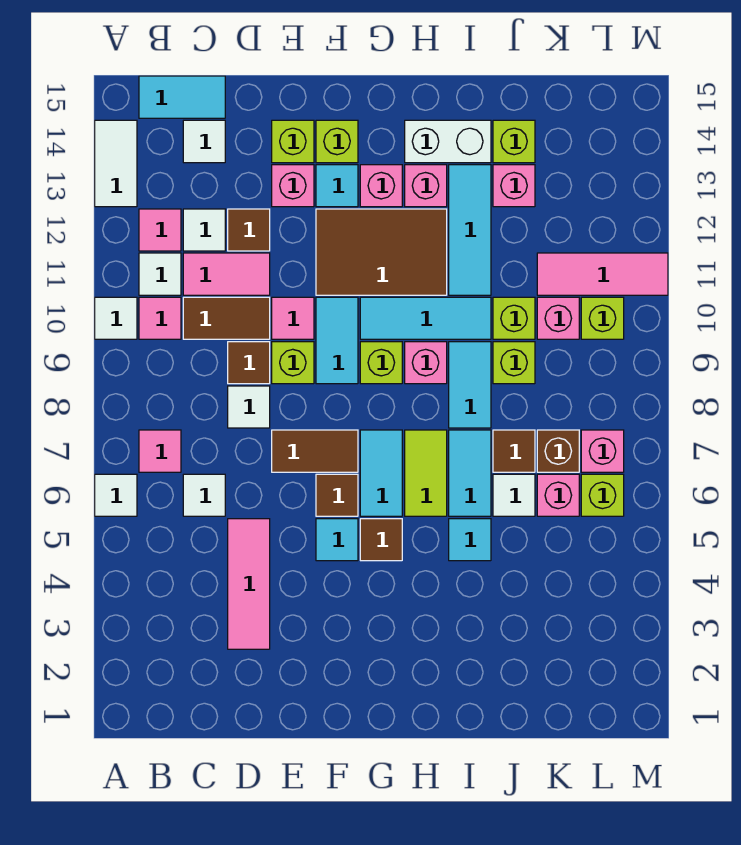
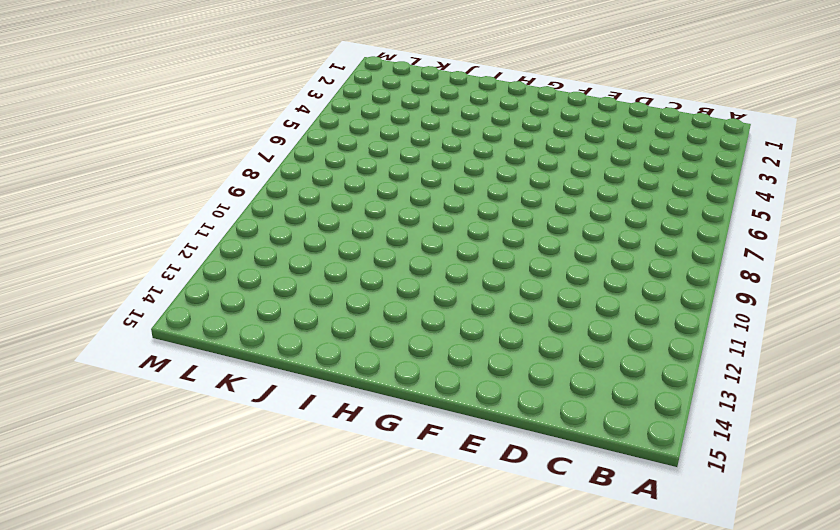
none -> white 1x1 tile [95,474,137,516]
none -> white 1x1 tile [95,297,137,339]
none -> white 1x2 tile [95,120,137,207]
none -> pink 1x1 tile [139,430,181,472]

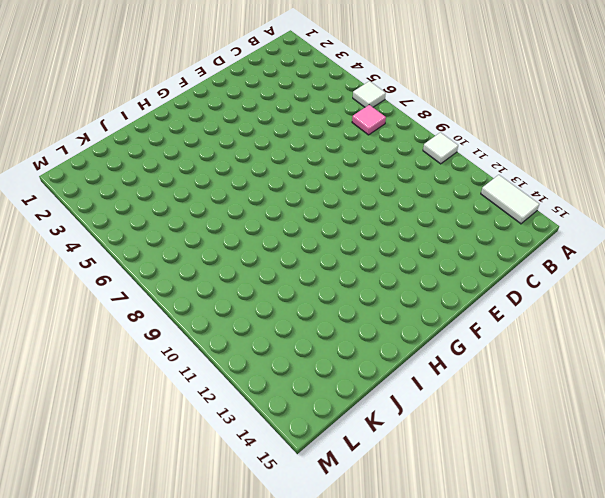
none -> pink 1x1 tile [139,297,181,339]
none -> white 1x1 tile [139,253,181,295]
none -> pink 1x1 tile [139,209,181,251]
none -> cyan 1x2 tile [139,76,225,118]

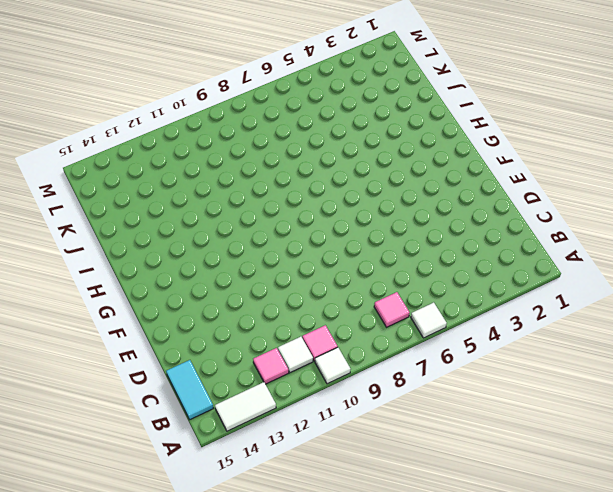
none -> white 1x1 tile [183,474,225,516]
none -> brown 1x2 tile [183,297,270,339]
none -> pink 1x2 tile [183,253,270,295]
none -> white 1x1 tile [183,209,225,251]

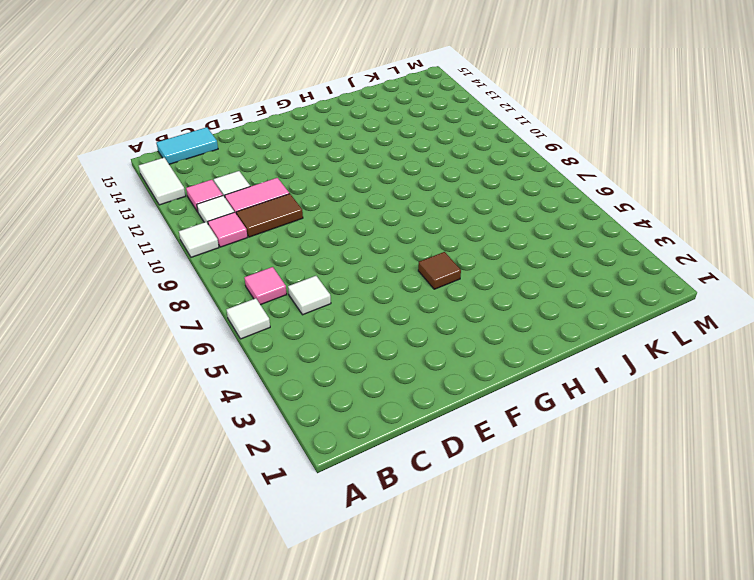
none -> white 1x1 tile [183,120,225,163]
none -> pink 1x3 tile [228,519,270,649]
none -> white 1x1 tile [228,386,270,428]
none -> brown 1x1 tile [228,342,270,384]

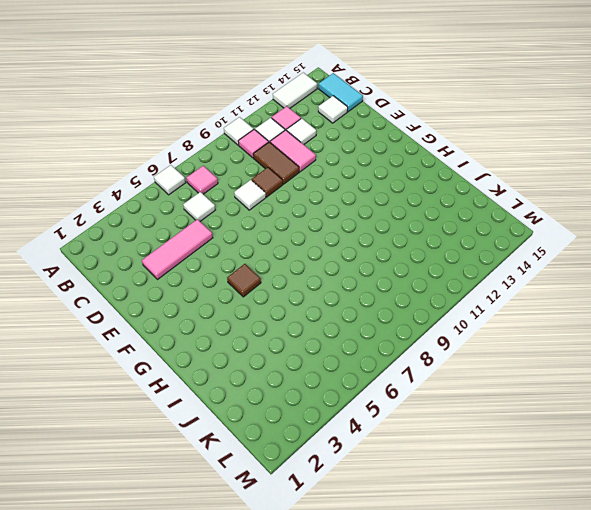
none -> brown 1x1 tile [228,209,270,251]
none -> brown 1x2 tile [272,430,358,472]
none -> lime 1x1 brick [272,342,314,384]
none -> pink 1x1 tile [272,297,314,339]

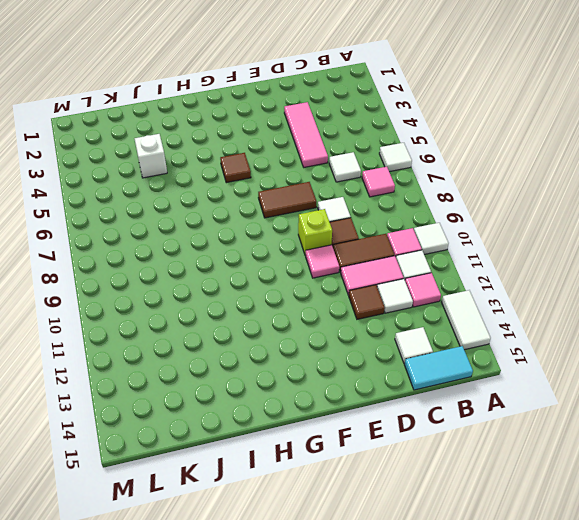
white 1x1 brick [135,134,167,178] -> none
none -> pink 1x1 brick [272,165,314,207]
none -> lime 1x1 brick [272,120,314,163]
none -> cyan 1x1 tile [316,519,358,561]
none -> brown 1x1 tile [316,474,358,516]

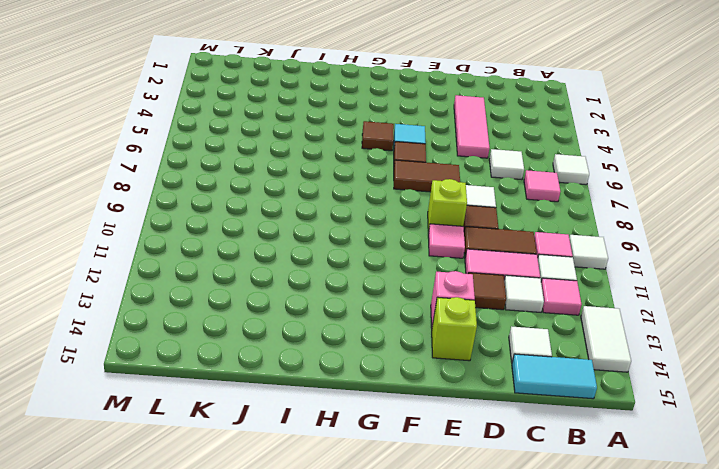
none -> cyan 1x2 tile [316,297,358,384]
none -> brown 2x3 tile [316,209,447,295]
none -> cyan 1x1 tile [316,165,358,207]
none -> lime 1x1 brick [316,120,358,163]

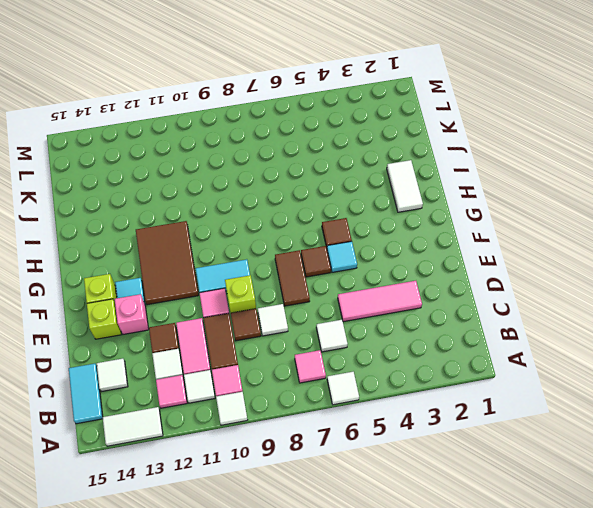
white 1x2 tile [387,160,423,212] -> none
none -> cyan 1x2 tile [360,430,402,516]
none -> lime 1x1 brick [360,342,402,384]
none -> cyan 1x3 tile [360,297,491,339]
none -> pink 1x1 brick [360,165,402,207]

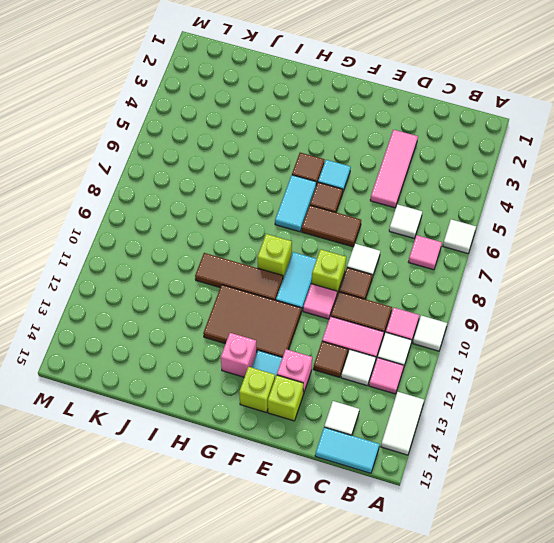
brown 1x3 tile [195,253,283,300] -> cyan 1x3 tile [360,297,491,339]
none -> lime 1x2 tile [405,430,447,516]
none -> pink 1x1 brick [405,342,447,384]
none -> pink 1x1 brick [405,165,447,207]
none -> white 1x2 brick [405,120,491,163]

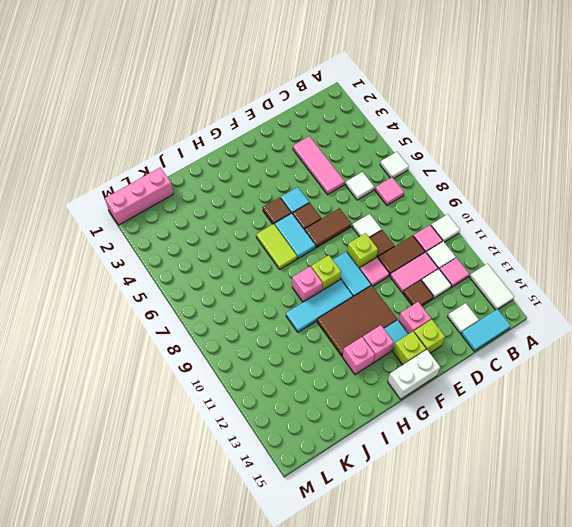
white 1x2 brick [388,350,440,399] -> white 1x2 brick moved to [405,120,491,163]
pink 1x3 brick [105,167,173,225] -> none
none -> cyan 1x1 tile [449,519,491,561]
none -> cyan 1x2 tile [449,430,491,516]
none -> cyan 1x2 tile [449,342,491,428]
none -> cyan 1x3 tile [449,165,491,295]

